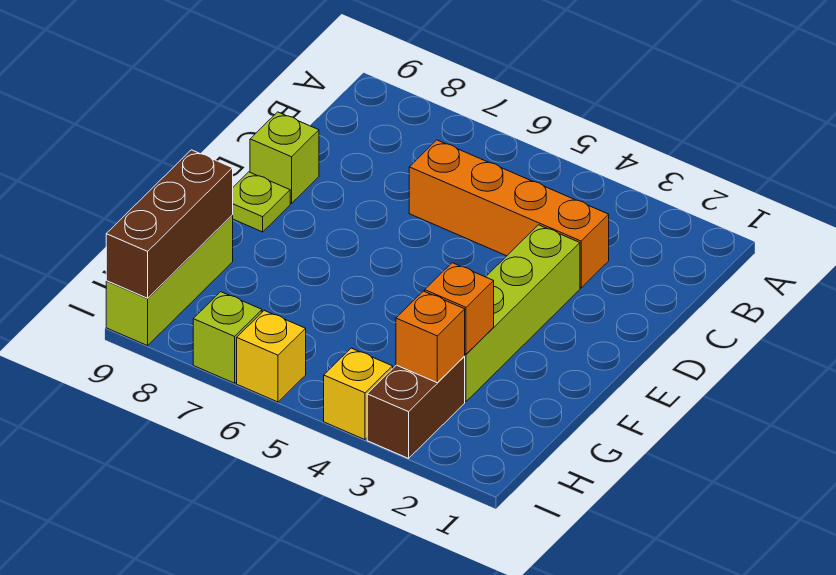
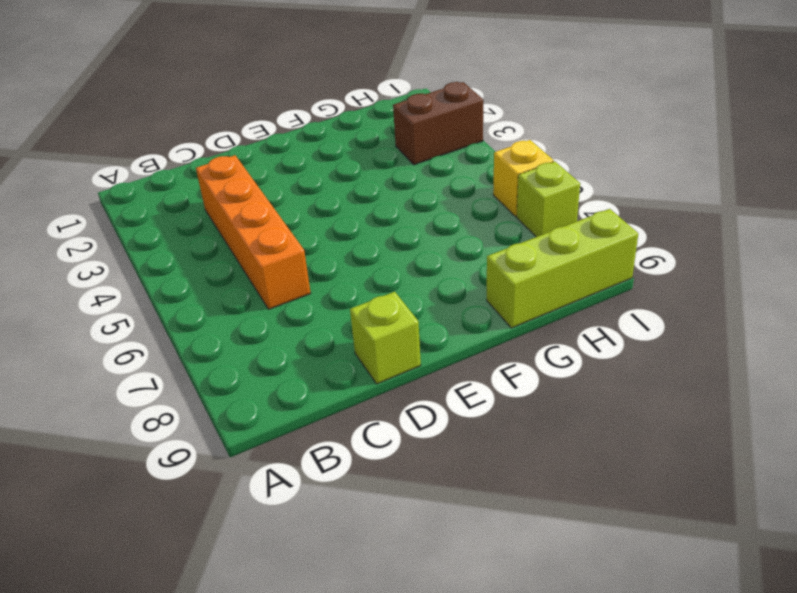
none -> lime 1x4 brick [464,225,580,402]
none -> lime 1x1 plate [233,172,290,232]
none -> yellow 1x1 brick [324,348,393,440]

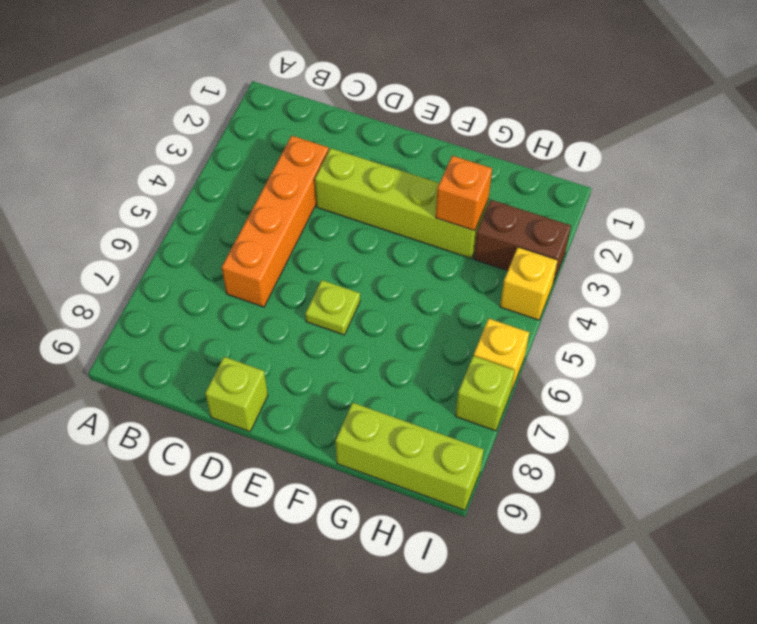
lime 1x1 plate [305,280,360,335] -> lime 1x1 plate moved to [233,172,290,232]
none -> brown 1x3 brick [106,150,233,298]
none -> orange 1x1 brick [396,291,465,382]

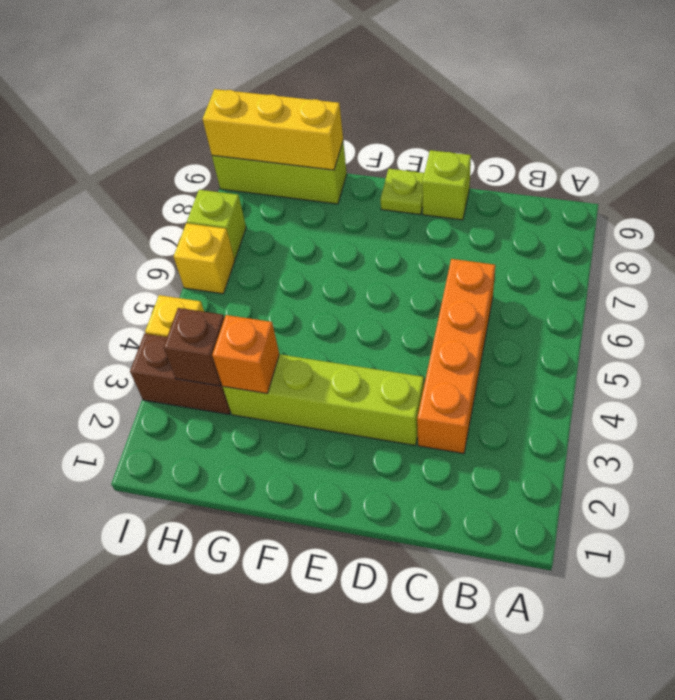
yellow 1x3 brick [203,89,343,170] -> brown 1x3 brick [106,150,233,298]
brown 1x1 brick [163,308,225,386] -> orange 1x1 brick [396,291,465,382]

